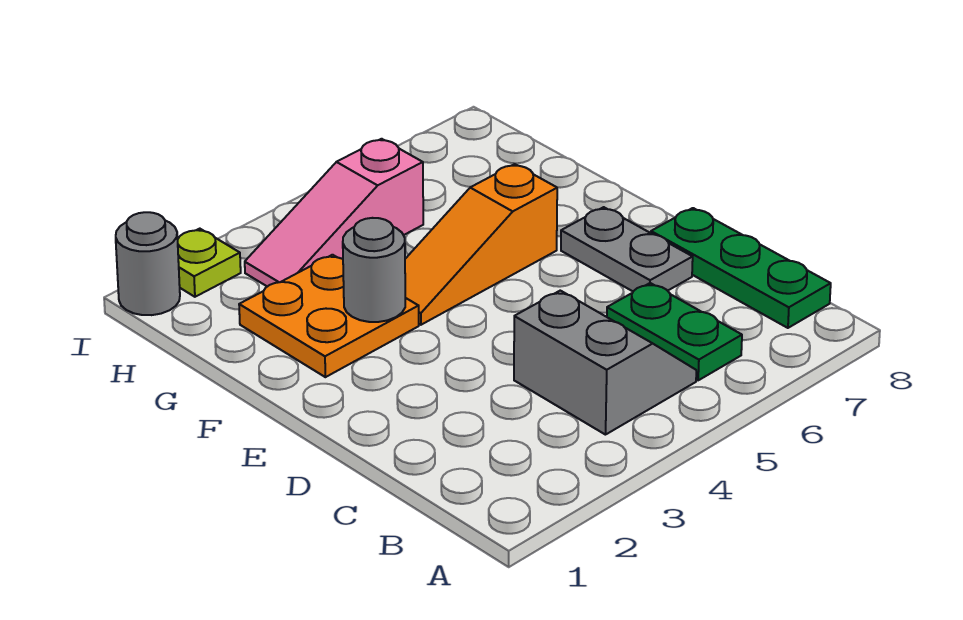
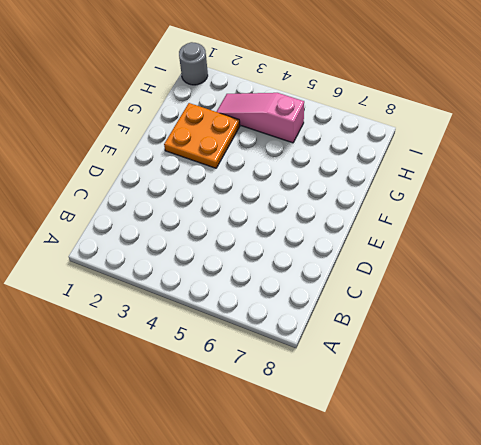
none -> grey 2x2 slope [514,291,696,435]
none -> green 1x2 plate [607,283,742,380]

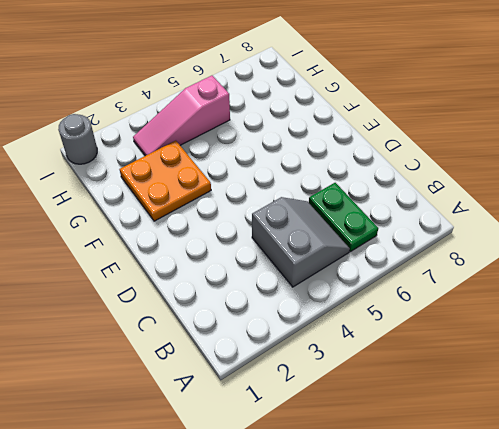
none -> green 1x3 plate [651,208,831,328]
none -> grey 1x2 plate [561,207,693,291]

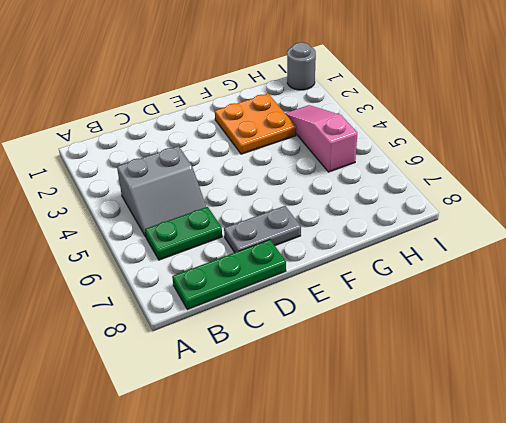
none -> orange 1x3 slope [405,164,557,325]
none -> lime 1x1 plate [178,229,241,297]

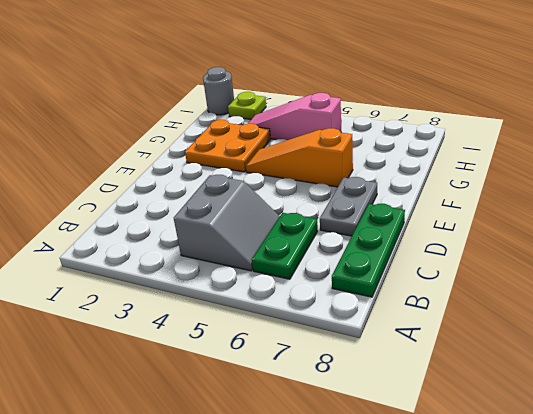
none -> grey 1x1 round brick [343,218,405,322]

